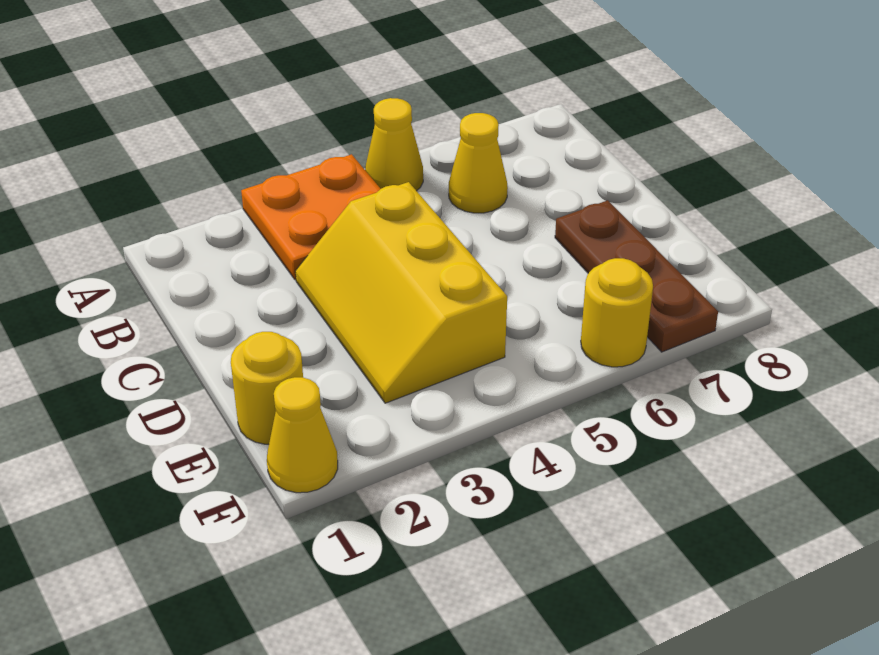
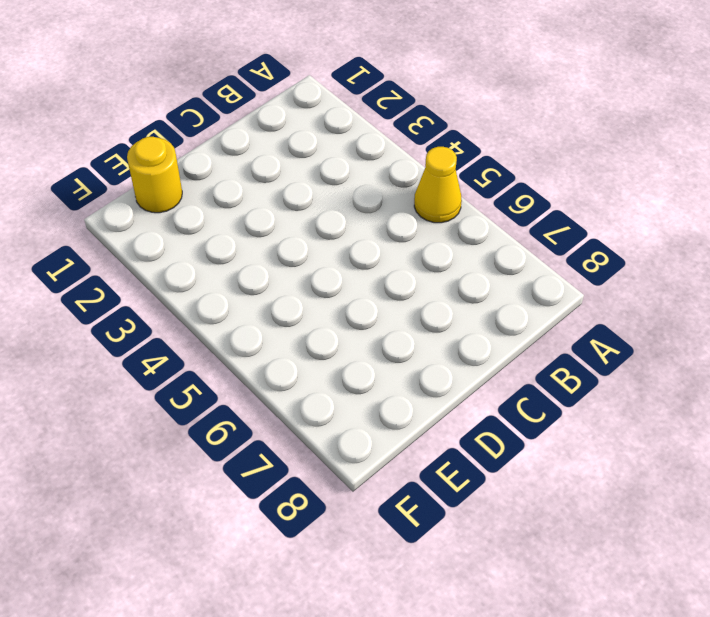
none -> orange 2x2 plate [241,154,380,280]
none -> yellow 1x1 cone [449,113,508,213]

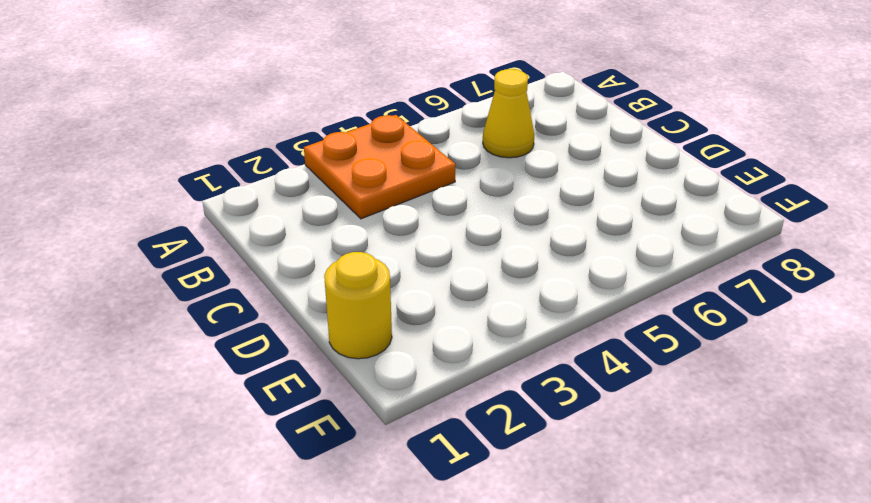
none -> yellow 1x1 cone [365,98,423,191]
none -> yellow 2x3 slope [295,182,507,403]

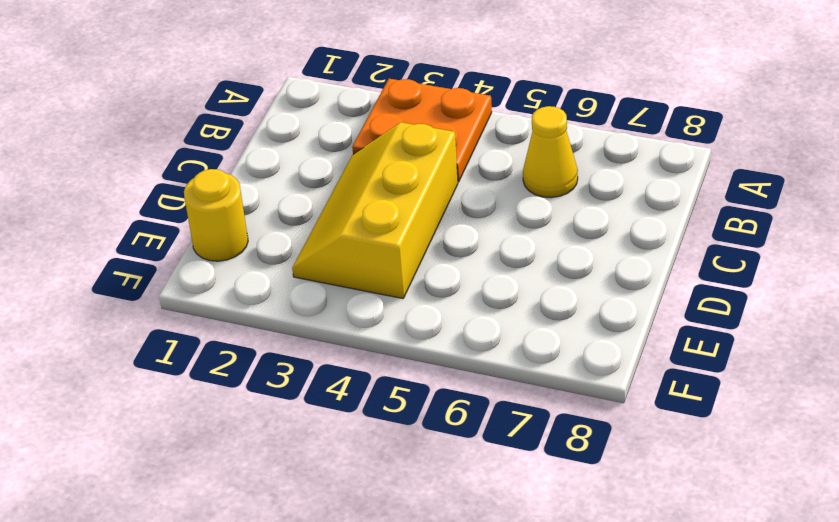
none -> yellow 1x1 cone [365,98,423,191]
none -> brown 1x3 plate [555,200,718,352]

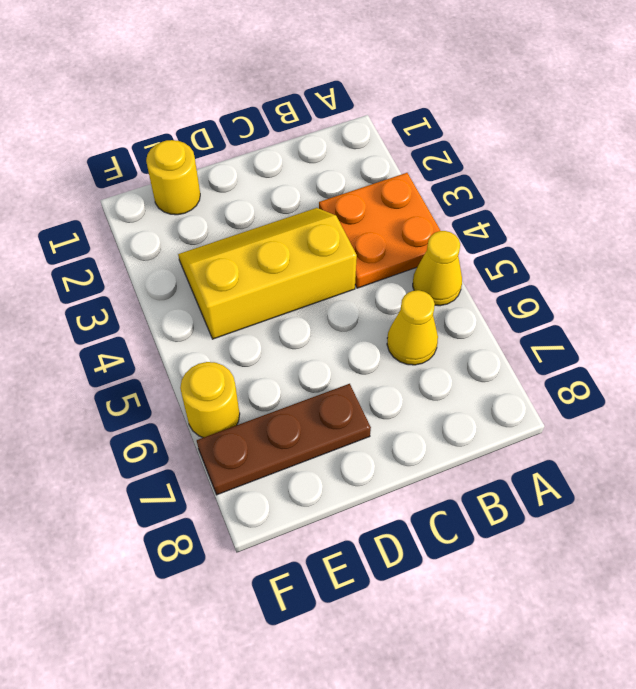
none -> yellow 1x1 cone [267,377,338,493]

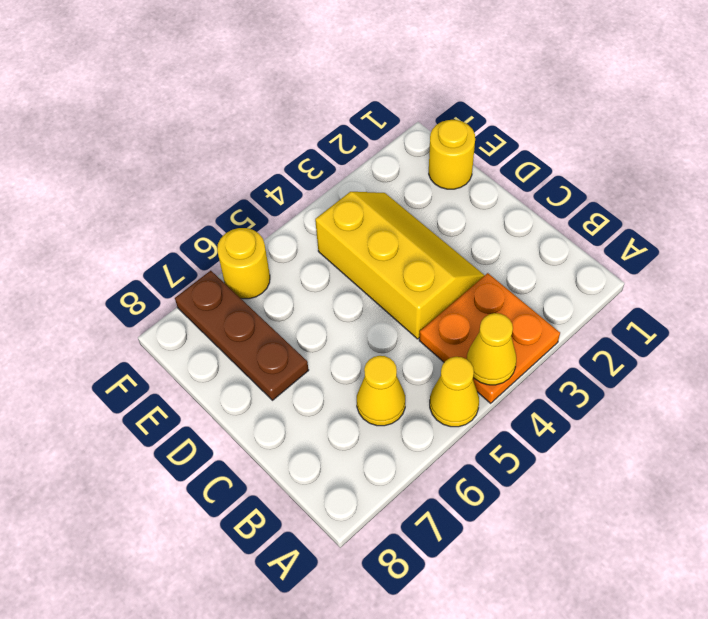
yellow 1x1 cone [467,313,516,385] -> yellow 1x1 cone moved to [267,377,338,493]

